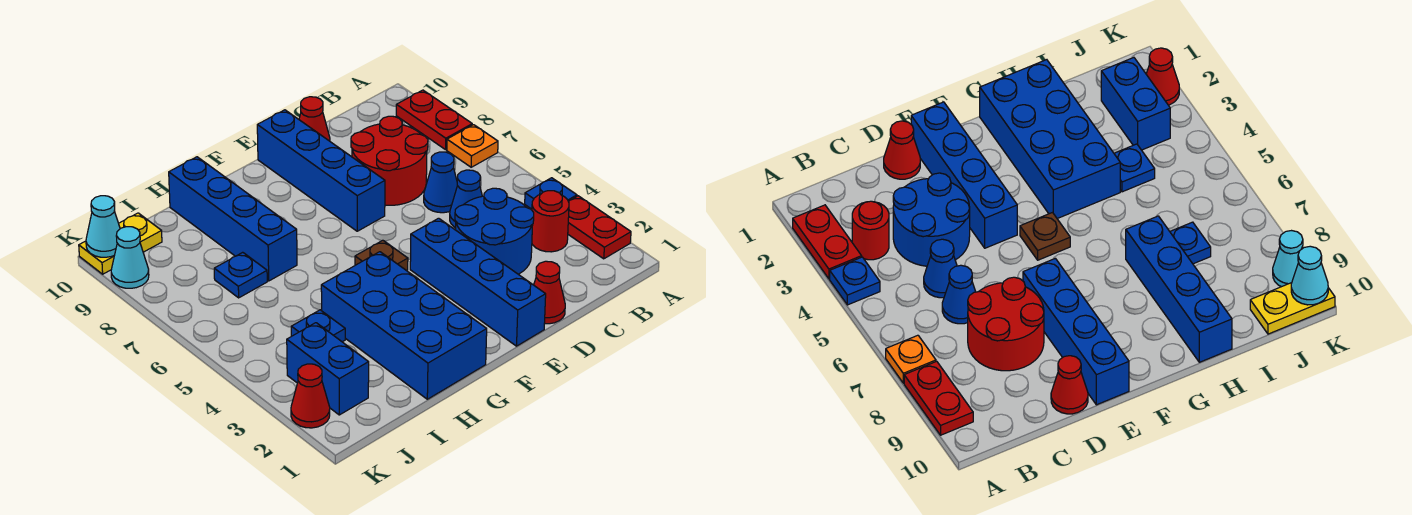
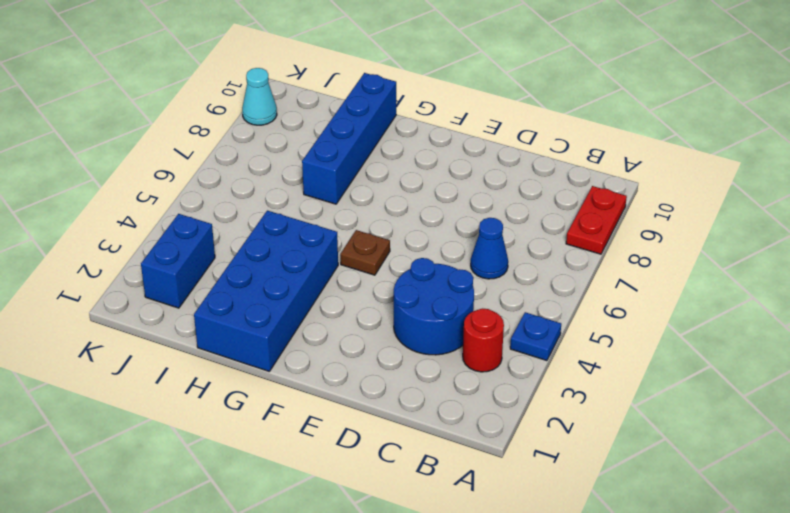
none -> red 1x2 plate [568,196,631,259]
none -> orange 1x1 plate [447,125,498,167]
none -> blue 1x1 cone [450,170,482,228]

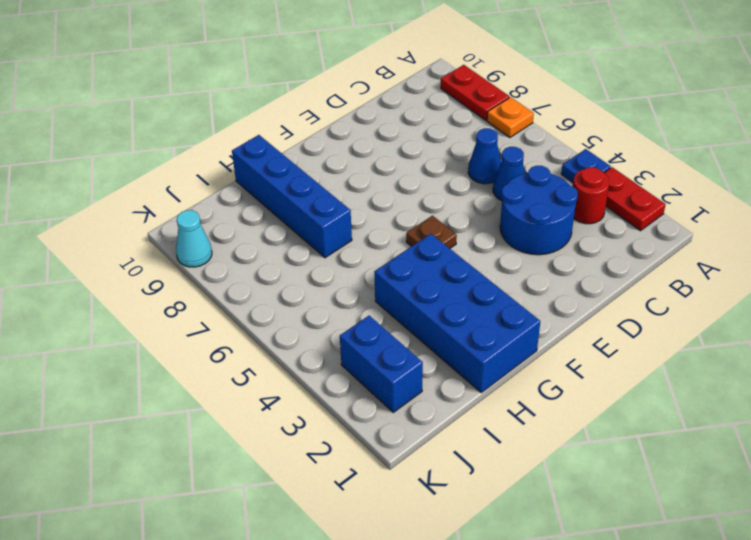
none -> red 2x2 round brick [351,116,428,205]
none -> red 1x1 cone [534,261,565,324]
none -> red 1x1 cone [299,97,330,141]

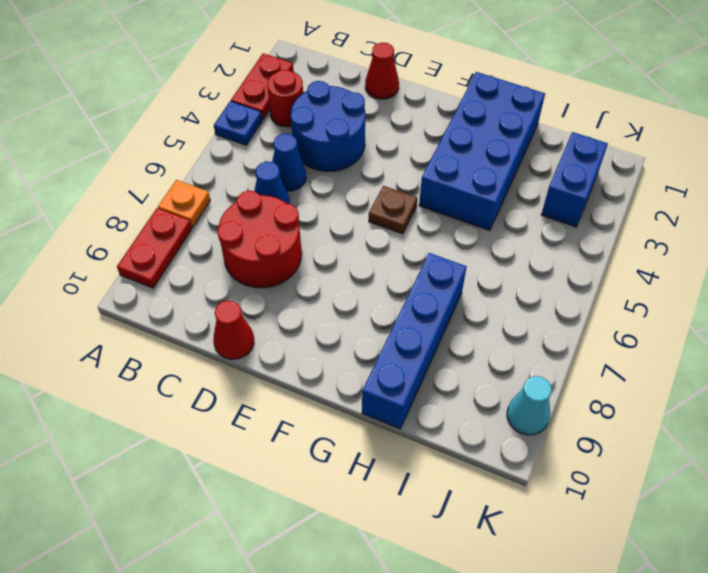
none -> blue 1x4 brick [410,218,546,346]
none -> blue 1x4 brick [257,110,385,231]
none -> blue 1x1 plate [291,310,345,342]

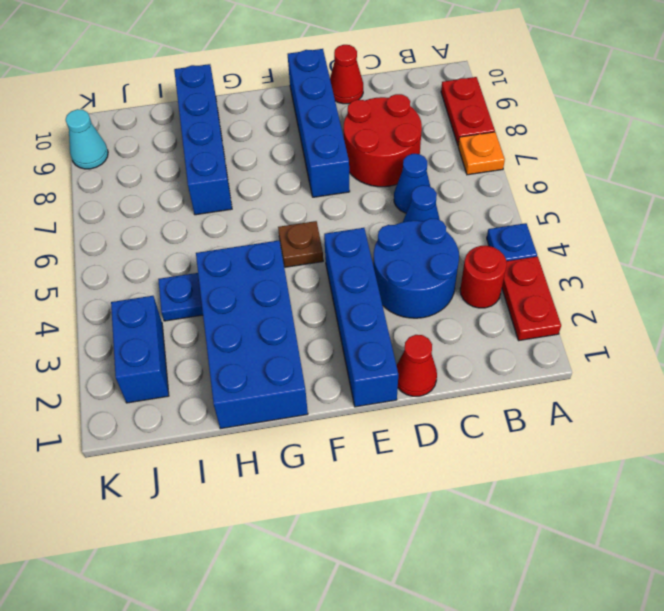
none -> blue 1x1 plate [214,252,267,298]
none -> yellow 1x2 plate [79,213,162,274]
none -> red 1x1 cone [291,364,330,428]

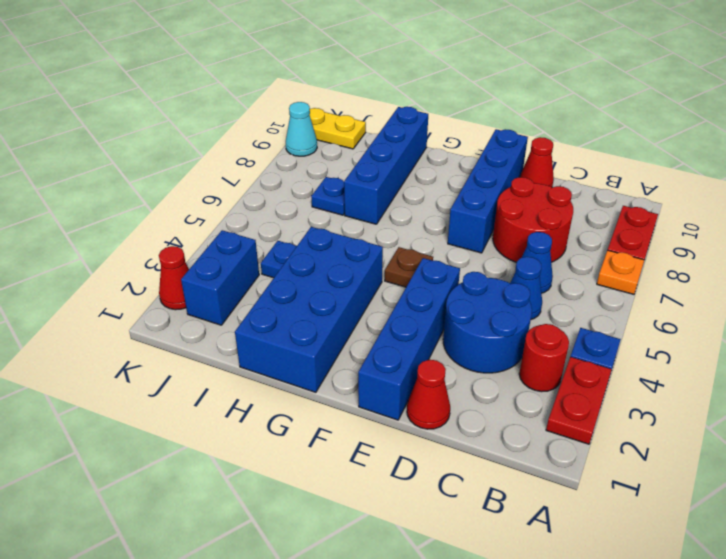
none -> cyan 1x1 cone [86,196,120,257]

